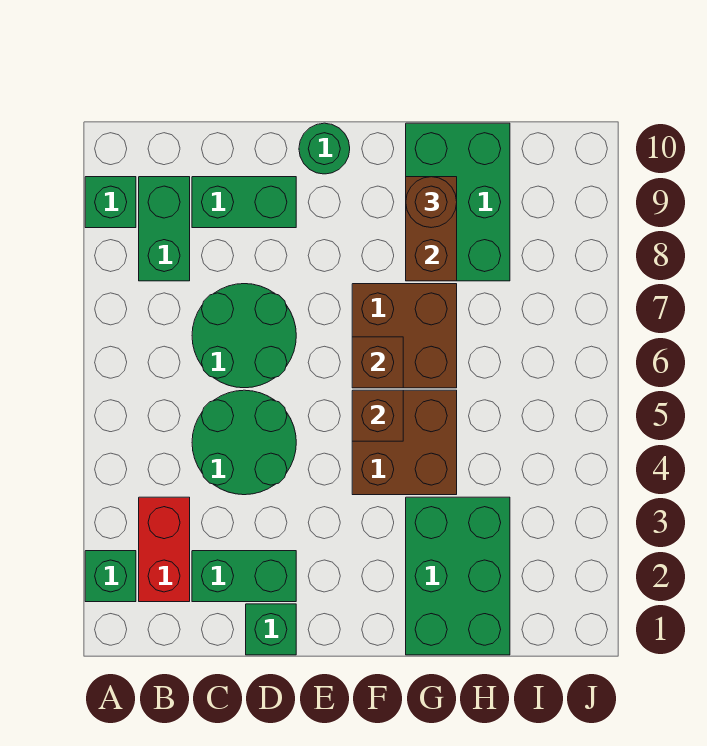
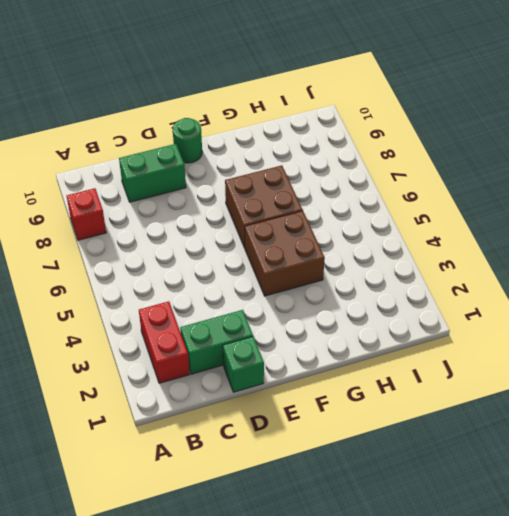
red 1x1 brick [67,188,106,240] -> none
none -> green 1x1 brick [85,551,136,602]
none -> green 1x1 brick [85,177,136,228]
none -> green 1x2 brick [139,177,190,281]

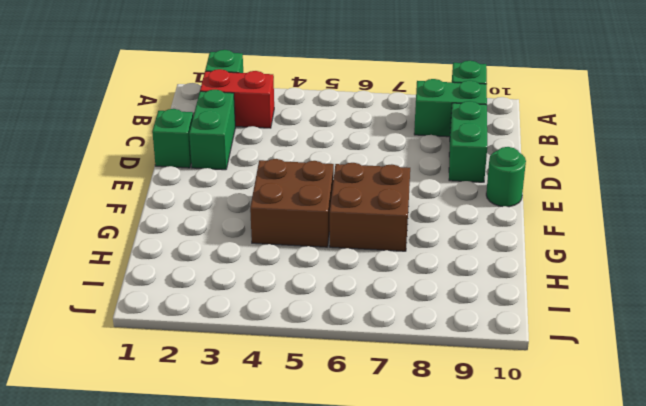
none -> green 2x2 round brick [192,390,296,495]
none -> green 2x2 round brick [192,284,296,388]
none -> green 2x3 brick [406,497,510,655]

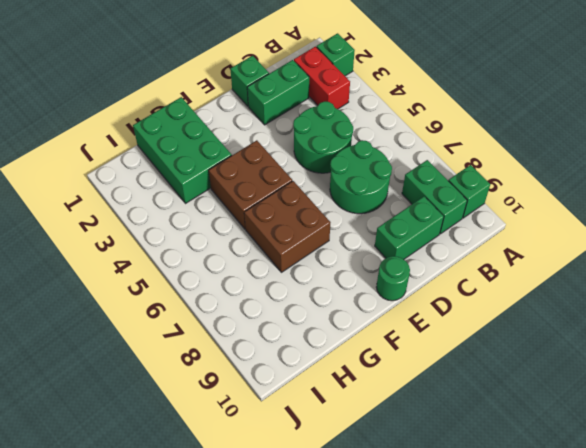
none -> green 2x3 brick [406,123,510,281]
none -> brown 1x1 brick [352,390,403,441]
none -> brown 1x1 brick [352,337,403,388]

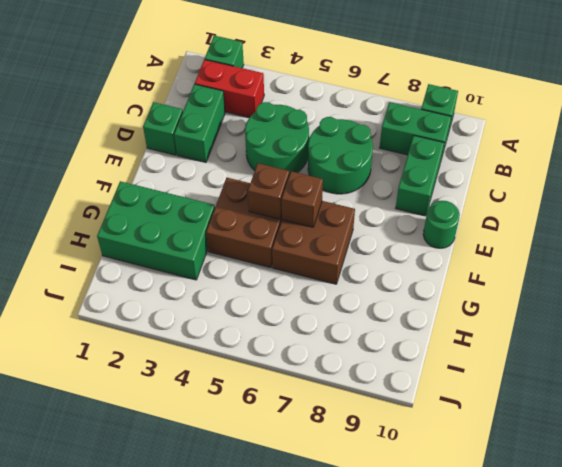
none -> green 2x3 brick [406,123,510,281]
none -> brown 1x2 brick [406,177,457,281]
none -> brown 1x1 round brick [406,177,457,228]

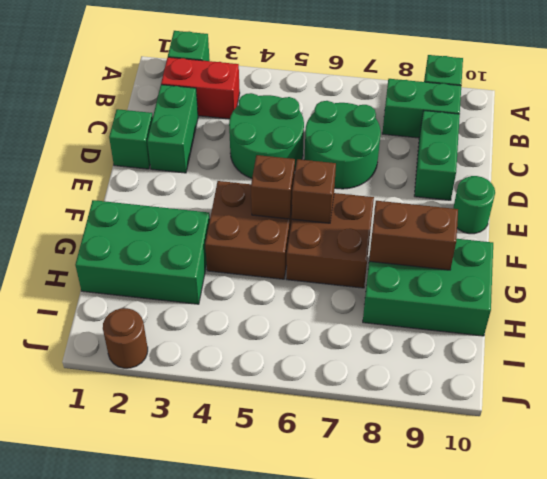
brown 1x1 round brick [103,308,148,368] -> brown 1x1 round brick moved to [406,177,457,228]

